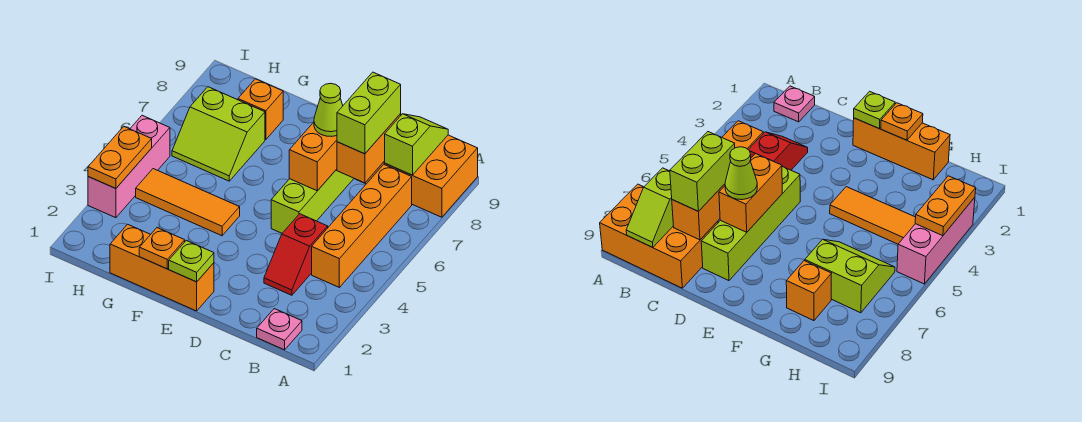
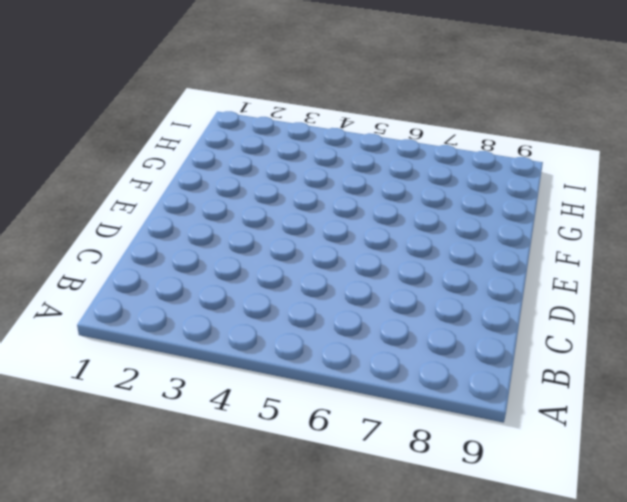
none -> orange 2x3 brick [358,114,478,217]
none -> pink 1x1 plate [257,309,302,350]
none -> orange 1x4 brick [312,165,412,287]

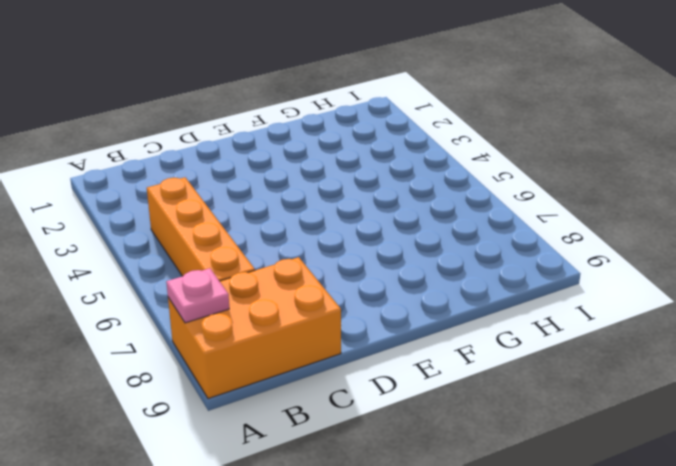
pink 1x1 plate [166,268,229,323] -> pink 1x1 plate moved to [257,309,302,350]
none -> red 1x2 slope [264,214,328,295]
none -> lime 1x4 brick [271,169,354,233]
none -> orange 1x3 brick [110,224,214,311]

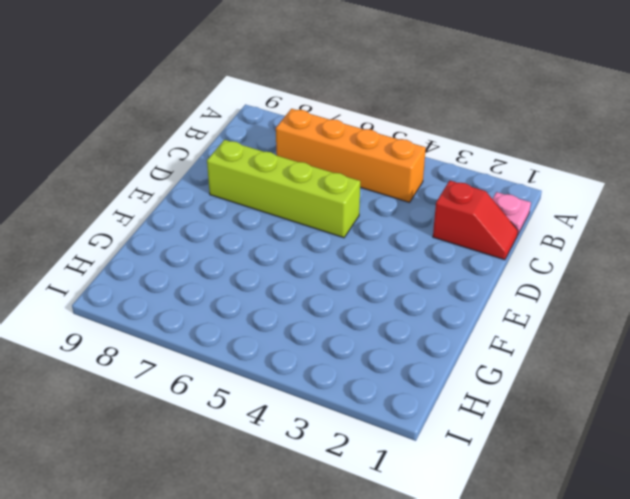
red 1x2 slope [433,181,518,260] -> red 1x2 slope moved to [264,214,328,295]
none -> orange 2x3 brick [358,114,478,217]
none -> orange 1x3 brick [110,224,214,311]
none -> orange 1x3 tile [136,169,240,236]

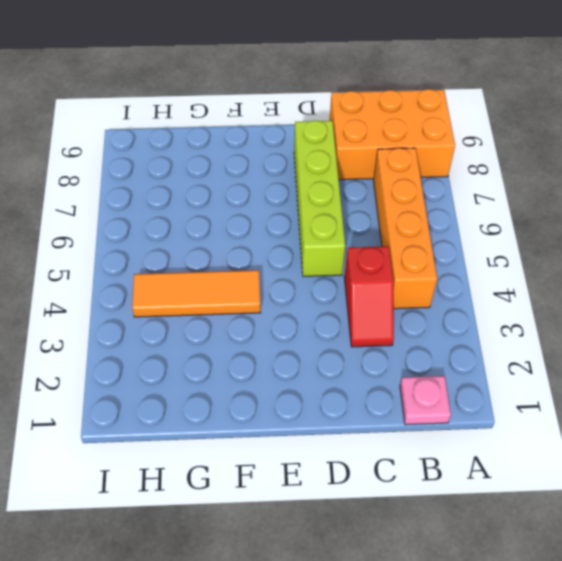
none -> orange 1x3 brick [110,224,214,311]
none -> lime 2x2 slope [172,87,265,181]
none -> orange 1x1 brick [238,79,283,140]

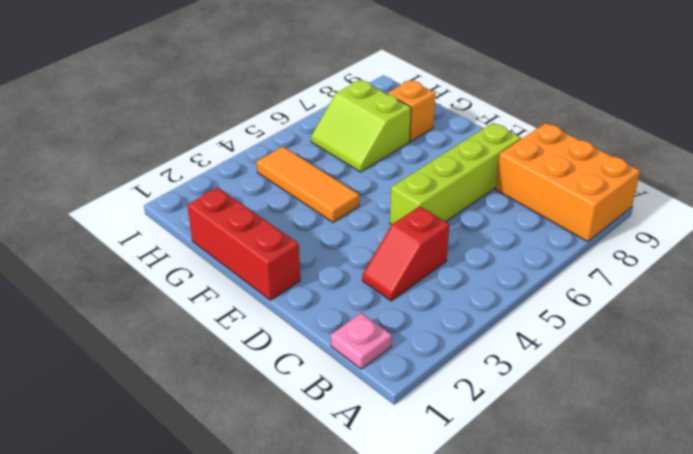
red 1x3 brick [188,188,300,300] -> orange 1x3 brick [110,224,214,311]
none -> orange 1x4 brick [312,165,412,287]
none -> pink 1x3 brick [88,115,170,218]
none -> lime 1x2 slope [385,114,448,175]

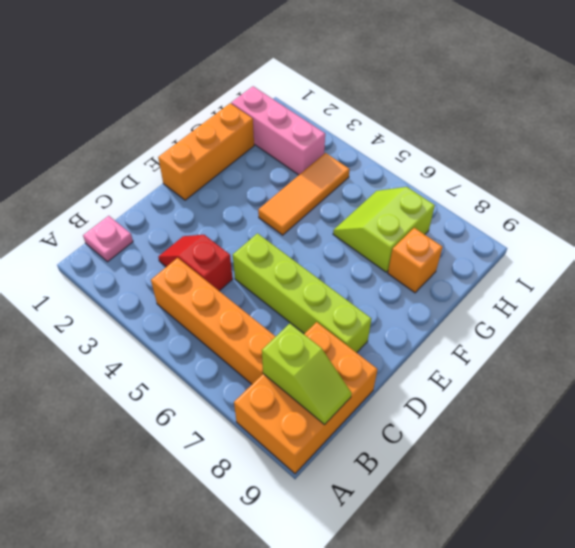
pink 1x3 brick [231,86,325,175] -> pink 1x3 brick moved to [88,115,170,218]
none -> orange 1x2 brick [337,114,401,183]
none -> orange 1x2 brick [289,122,337,191]
none -> lime 1x1 plate [169,241,214,282]

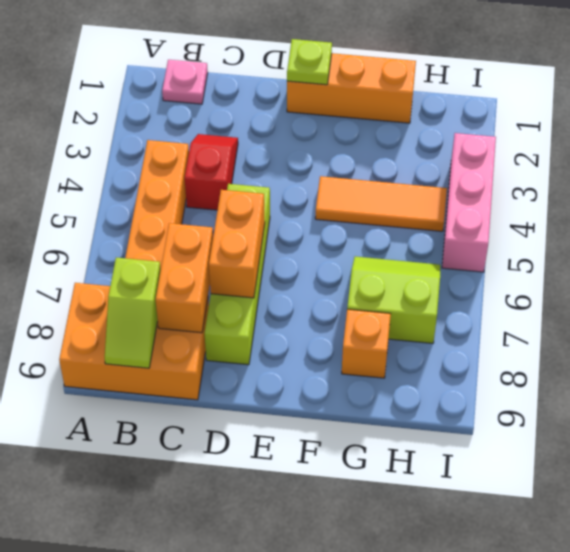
none -> orange 1x1 plate [139,228,185,269]
none -> orange 1x2 plate [88,127,152,189]
none -> lime 1x2 brick [337,72,401,154]

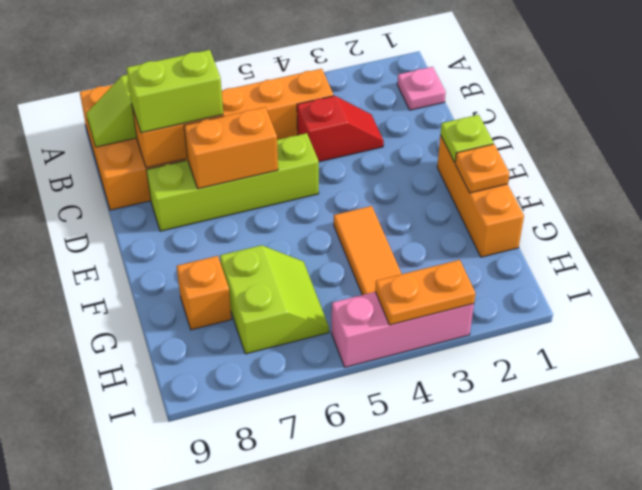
none -> lime 1x1 cone [314,83,343,136]

